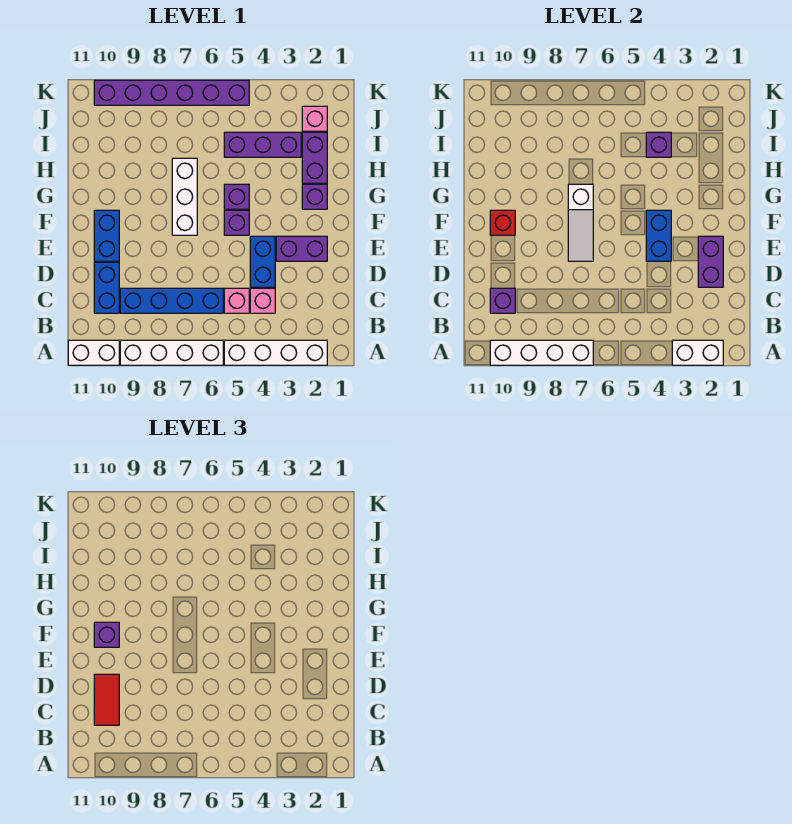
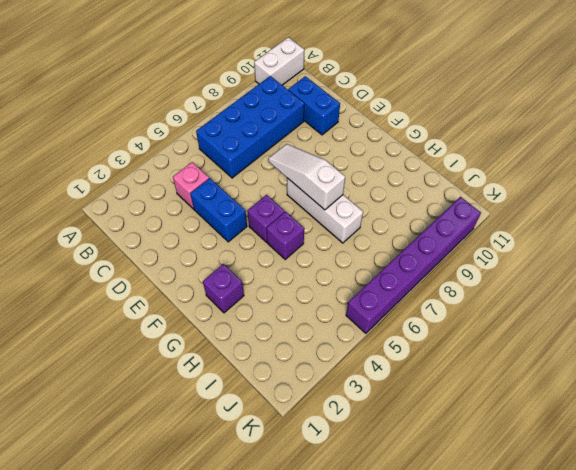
blue 2x4 brick [196,76,304,178] -> blue 1x4 brick [120,288,223,313]
none -> white 1x4 brick [224,340,327,365]
none -> white 1x4 brick [120,340,223,365]
none -> pink 1x1 brick [224,288,249,313]

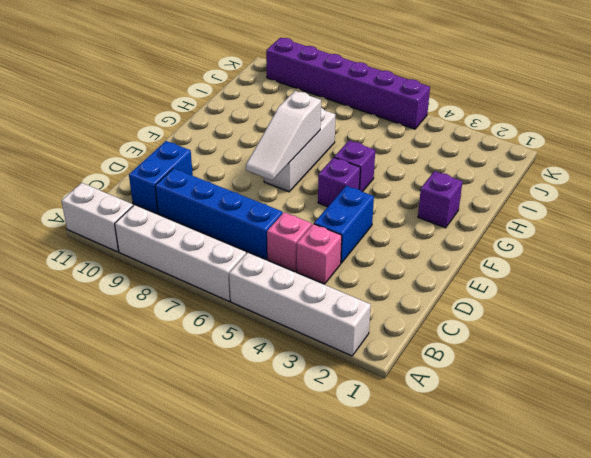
none -> purple 1x2 brick [276,236,327,261]
none -> blue 1x2 brick [94,210,119,261]
none -> purple 1x2 brick [302,132,327,183]

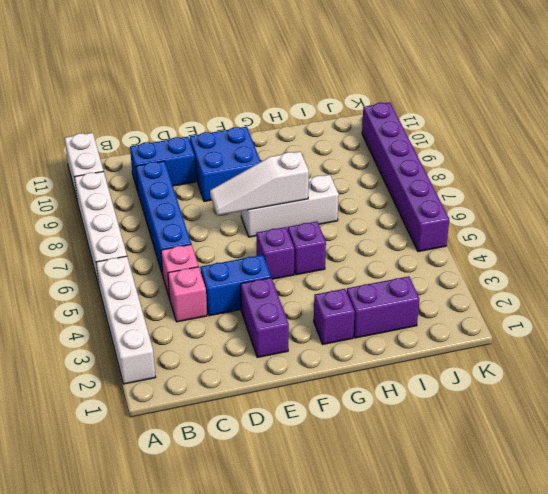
blue 2x2 brick [190,127,261,201] -> blue 1x2 brick [94,210,119,261]
none -> purple 1x3 brick [224,132,301,157]
none -> pink 1x1 brick [302,106,327,131]
none -> white 1x2 brick [672,340,723,365]

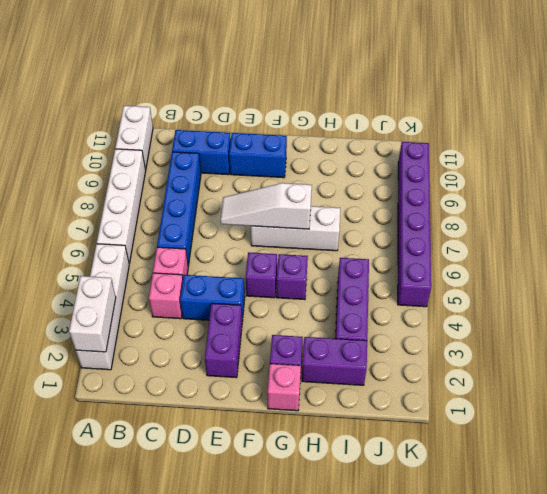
pink 1x1 brick [268,364,301,411] -> pink 1x1 brick moved to [302,106,327,131]
none -> white 1x4 brick [490,340,593,365]
none -> purple 1x1 brick [490,288,515,313]
none -> purple 1x2 brick [698,236,723,287]

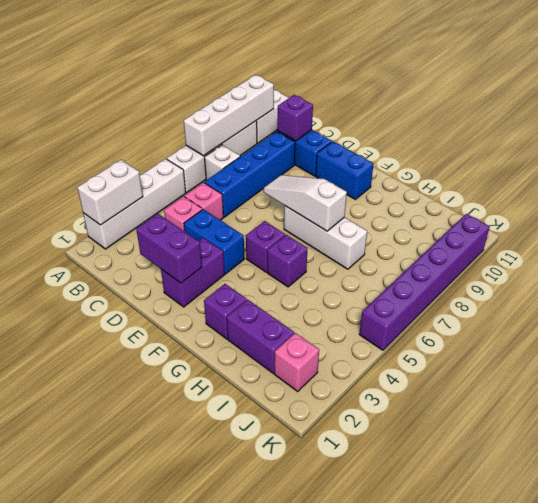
white 1x1 brick [205,145,240,180] -> none
none -> purple 1x3 brick [224,132,301,157]
none -> blue 1x2 brick [646,210,671,261]
none -> red 1x1 brick [490,210,515,235]

